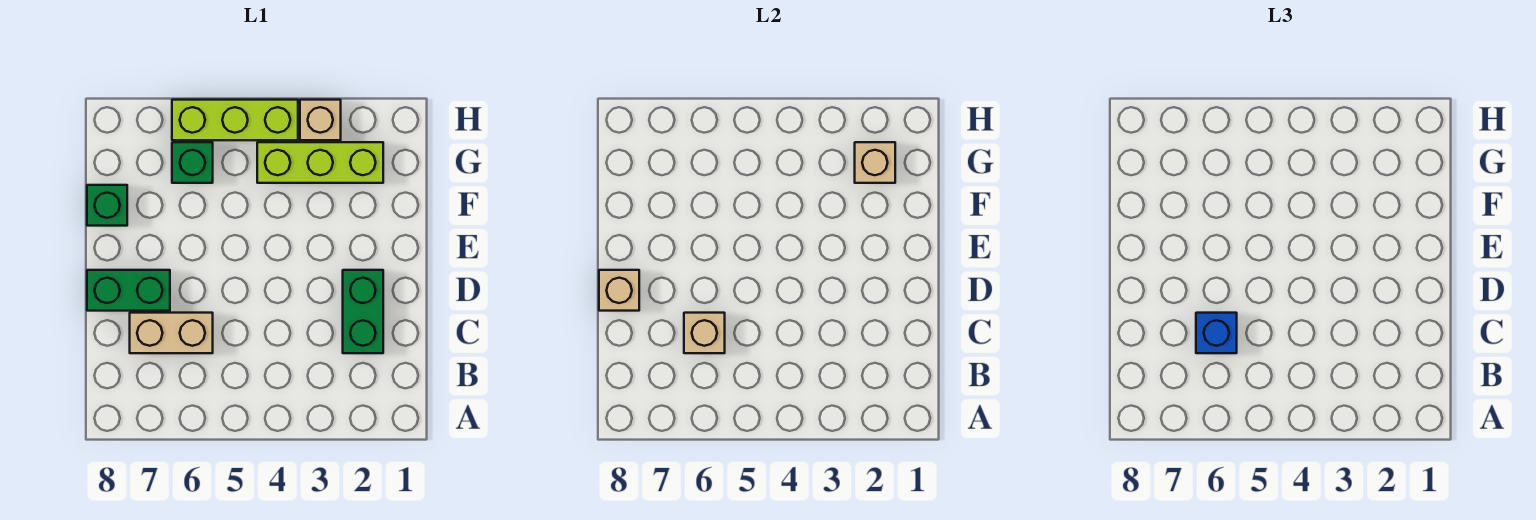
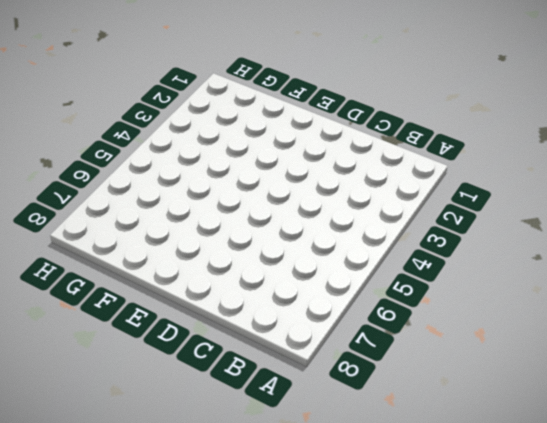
none -> green 1x2 brick [343,270,383,353]
none -> tan 1x2 brick [130,313,213,353]
none -> green 1x2 brick [87,270,170,311]

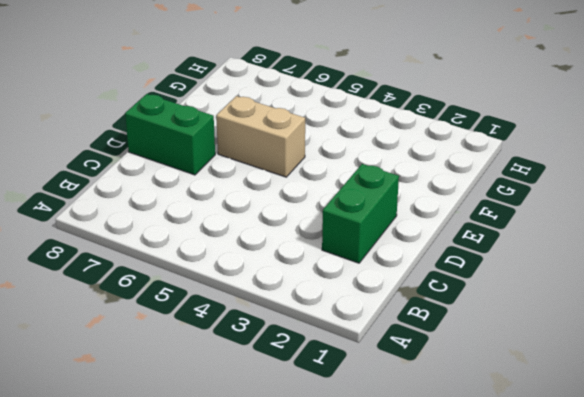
tan 1x2 brick [216,96,305,177] -> tan 1x2 brick moved to [130,313,213,353]
none -> green 1x1 brick [87,185,127,226]
none -> lime 1x3 brick [257,142,383,183]
none -> green 1x1 brick [172,142,213,183]

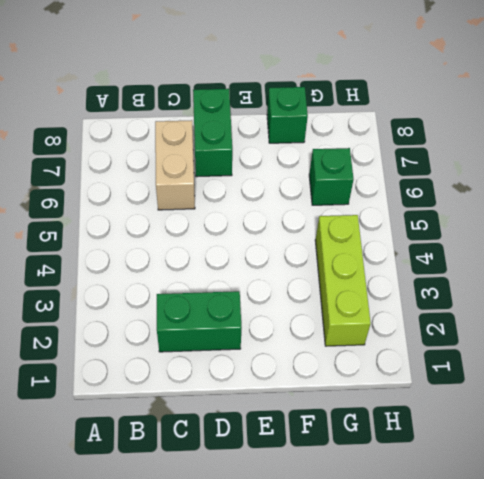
none -> tan 1x1 brick [300,100,341,140]
none -> lime 1x3 brick [172,100,298,140]
none -> tan 1x1 brick [684,313,725,353]

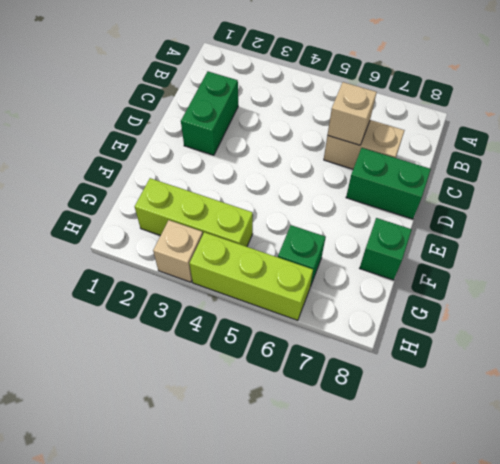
none -> tan 1x1 brick [599,270,639,311]
none -> tan 1x1 brick [855,142,895,183]
none -> blue 1x1 brick [1196,313,1237,353]

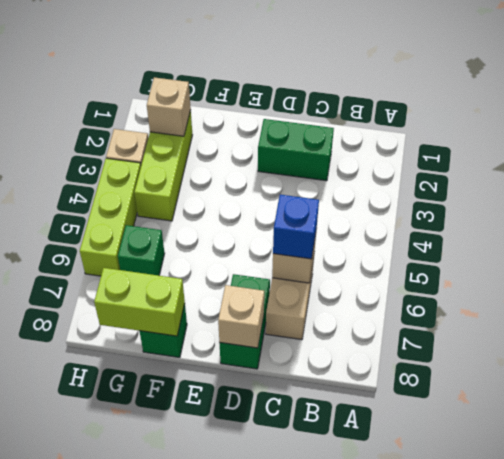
lime 1x2 brick [94,268,185,336] -> none

